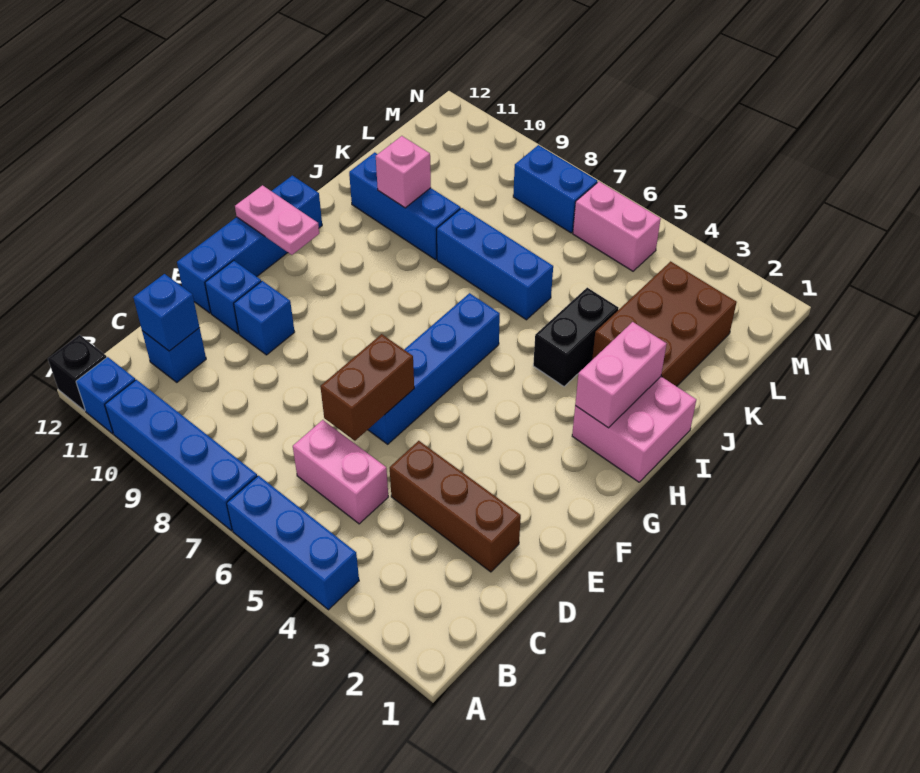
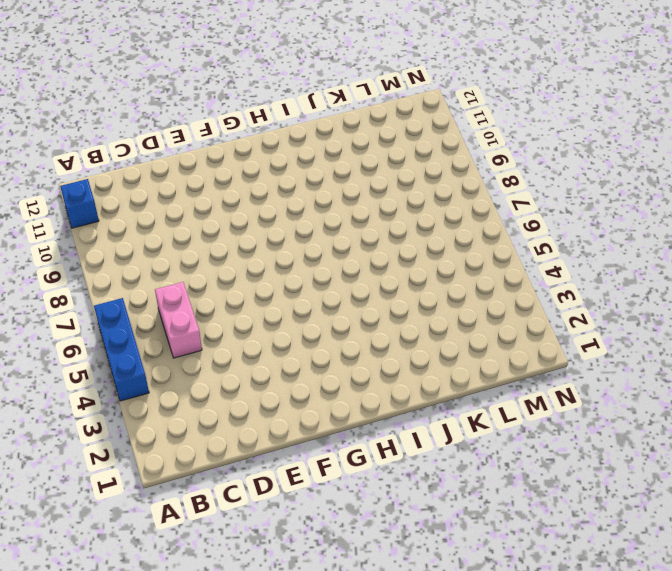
none -> blue 1x4 brick [105,380,257,531]
none -> black 1x1 brick [48,335,107,411]
none -> blue 1x1 brick [142,328,206,382]

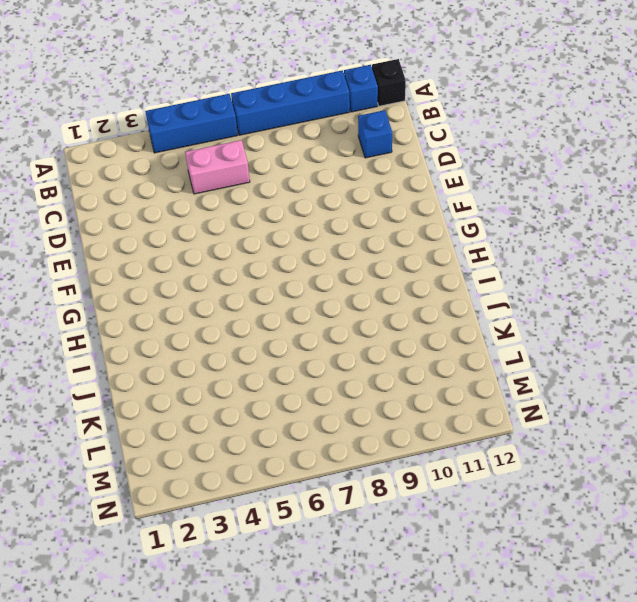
none -> brown 1x3 brick [390,441,521,572]
none -> blue 1x4 brick [368,293,500,444]
none -> blue 1x1 brick [234,281,294,355]

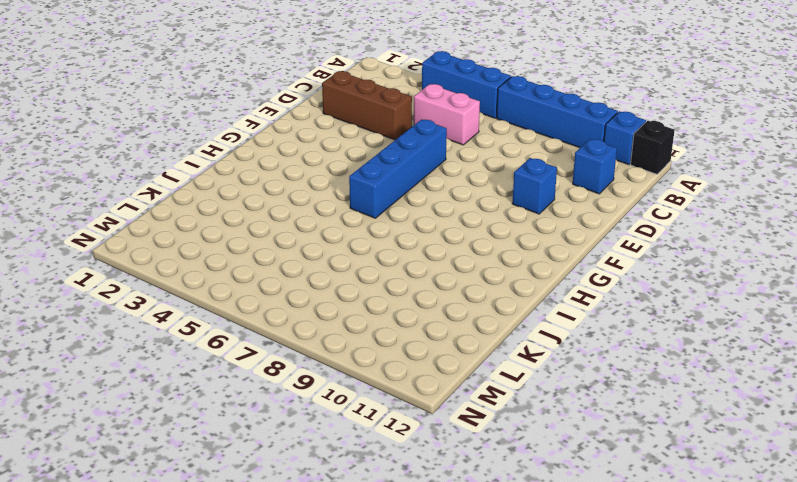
none -> blue 1x1 brick [205,260,261,334]
none -> blue 1x4 brick [177,176,322,313]
none -> pink 2x2 brick [572,377,696,482]

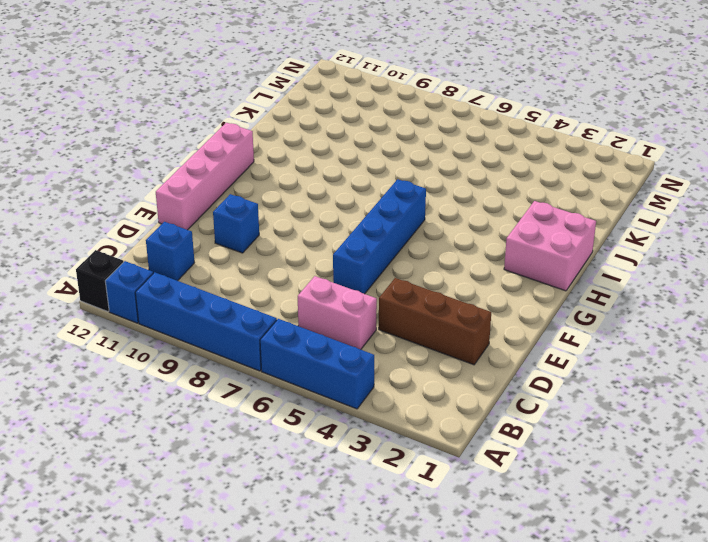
pink 1x4 brick [156,123,254,230] -> blue 1x4 brick [177,176,322,313]
none -> blue 1x1 brick [205,260,261,334]
none -> black 1x2 brick [533,288,619,386]
none -> brown 2x3 brick [592,261,737,386]

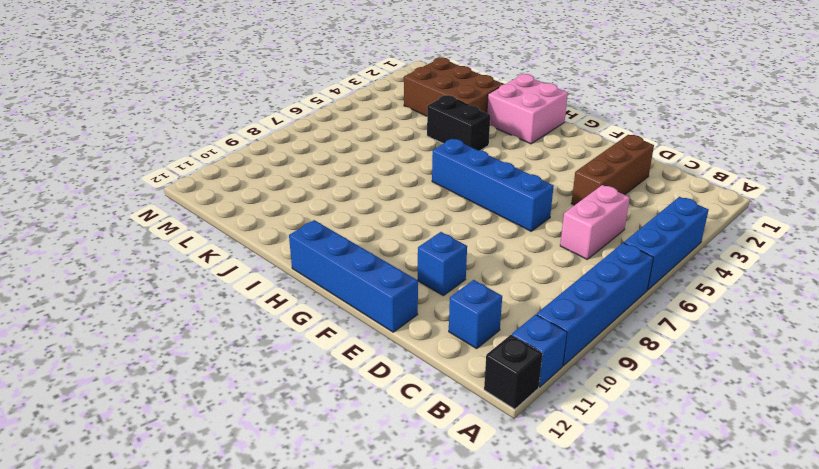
none -> blue 1x1 brick [205,260,261,334]
none -> blue 1x3 brick [437,208,553,320]
none -> blue 1x3 brick [349,152,461,260]

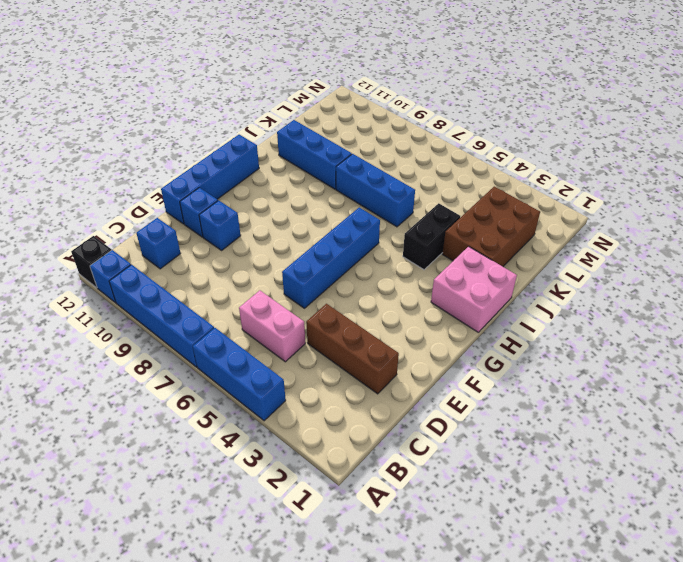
none -> pink 1x2 brick [573,182,661,271]
none -> blue 1x2 brick [513,145,597,233]
none -> blue 1x1 brick [133,274,200,351]

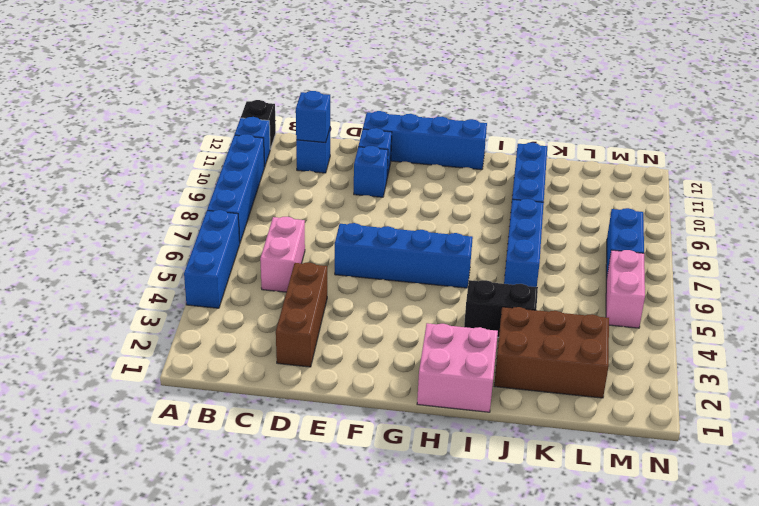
none -> brown 1x2 brick [320,334,414,441]
none -> pink 1x2 plate [235,185,319,255]
none -> pink 1x2 brick [575,322,667,428]

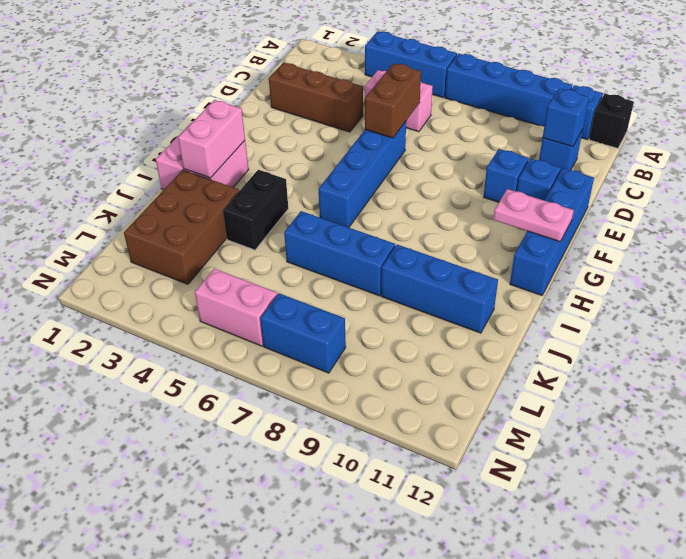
none -> pink 1x1 brick [376,136,431,208]

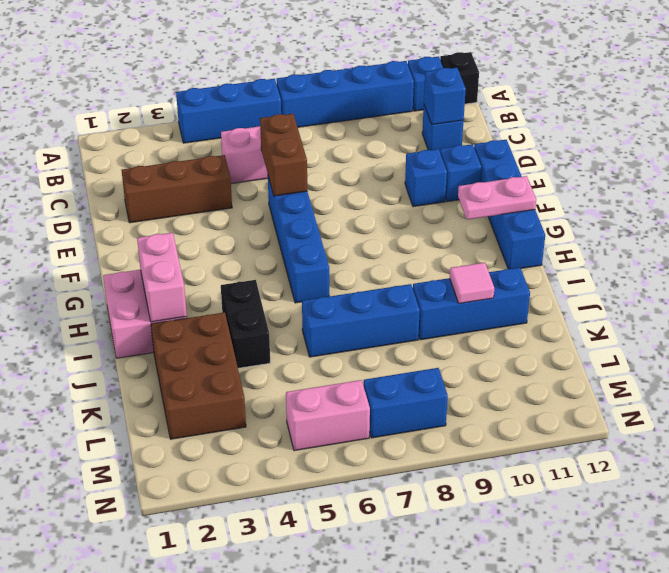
pink 1x1 tile [450,263,494,303] -> pink 1x1 brick [376,136,431,208]

